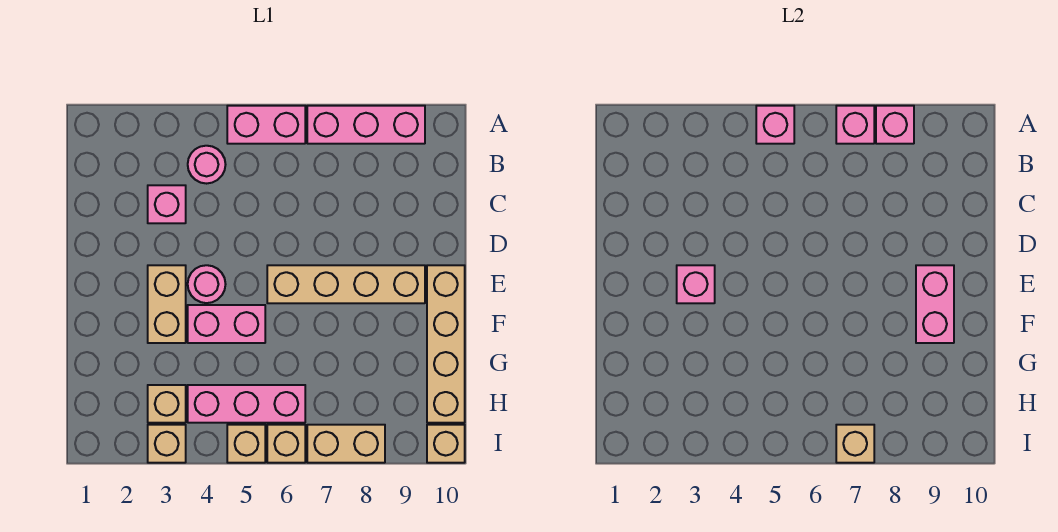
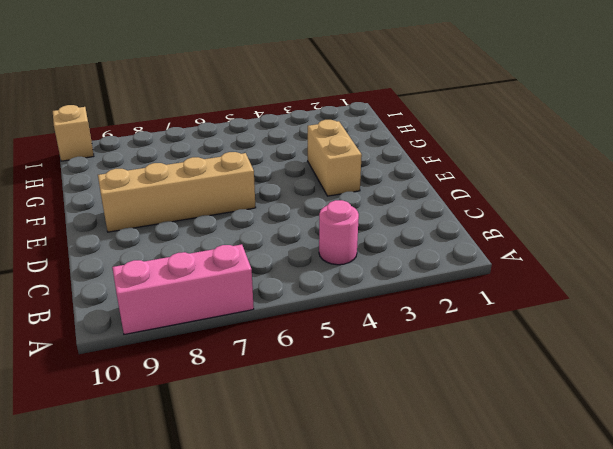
none -> pink 1x2 brick [227,106,305,144]
none -> pink 1x1 brick [148,185,186,223]
none -> pink 1x1 round brick [188,265,226,303]

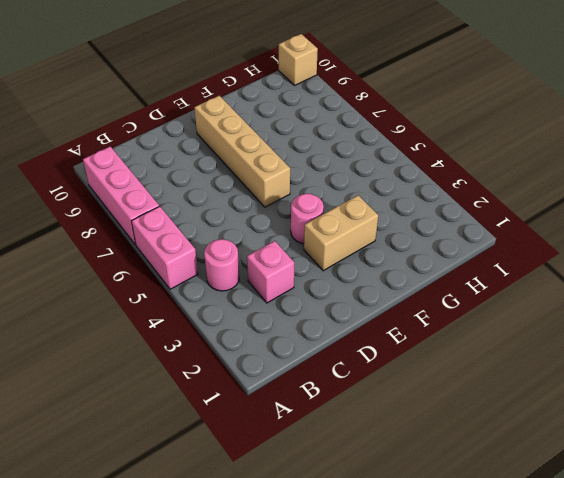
none -> tan 1x4 brick [427,265,465,423]
none -> pink 1x2 brick [188,305,265,343]
none -> tan 1x1 brick [148,385,186,423]

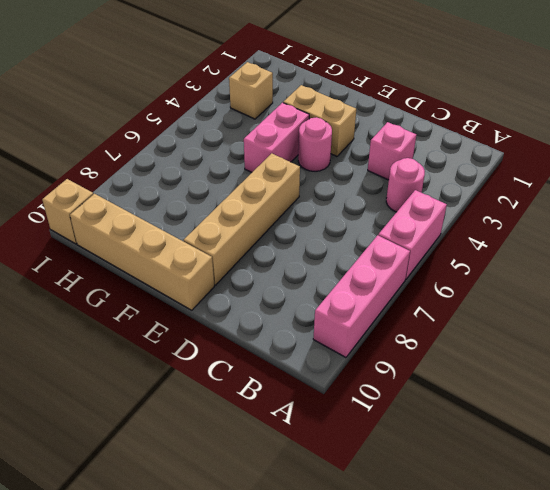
none -> pink 1x3 brick [188,385,305,423]
none -> tan 1x1 brick [148,425,186,463]
none -> tan 1x1 brick [227,425,265,463]

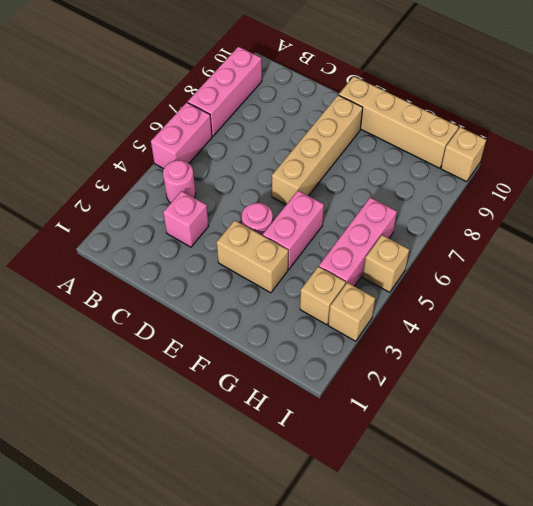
none -> tan 1x1 brick [267,425,305,463]
none -> tan 1x2 brick [307,425,385,463]
none -> pink 1x1 brick [756,106,794,144]

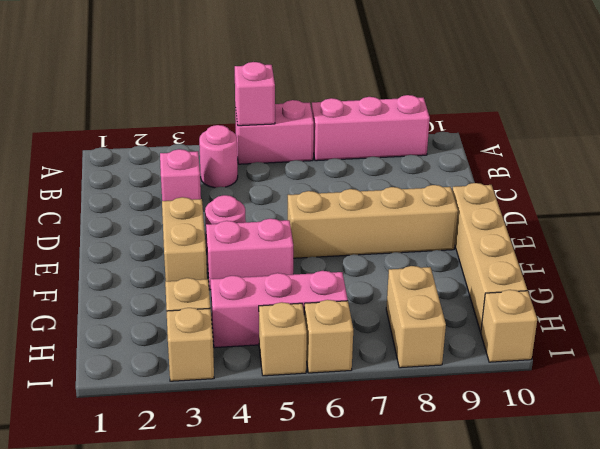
tan 1x2 brick [386,266,446,368] -> tan 1x2 brick turned to [307,425,385,463]
none -> pink 1x1 brick [836,106,874,144]
none -> pink 1x1 brick [876,106,914,144]
none -> pink 1x1 brick [677,265,715,303]

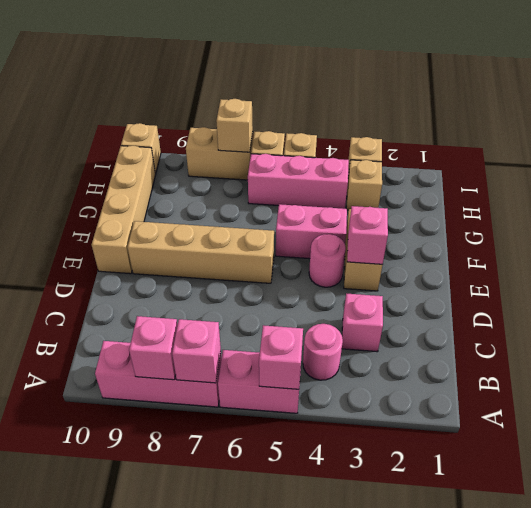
none -> pink 1x2 brick [916,265,954,343]

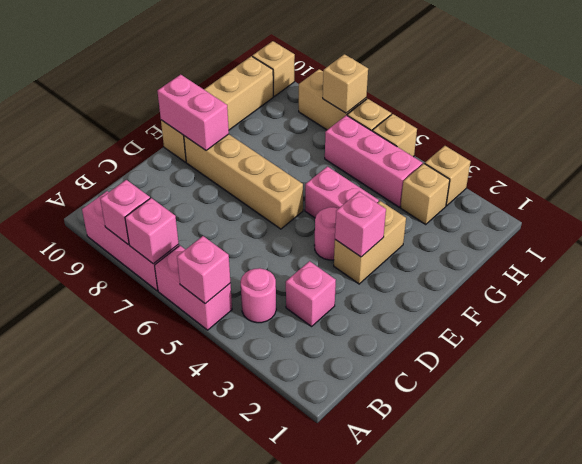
pink 1x2 brick [158,74,229,150] -> pink 1x2 brick turned to [916,265,954,343]

